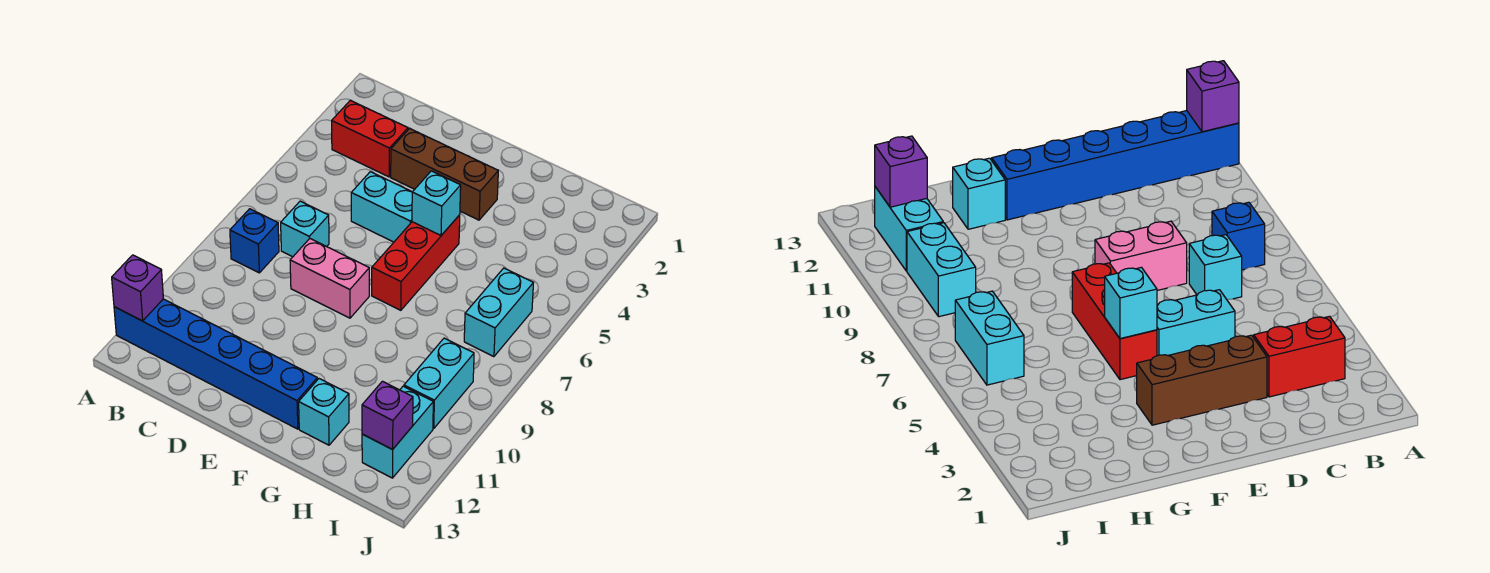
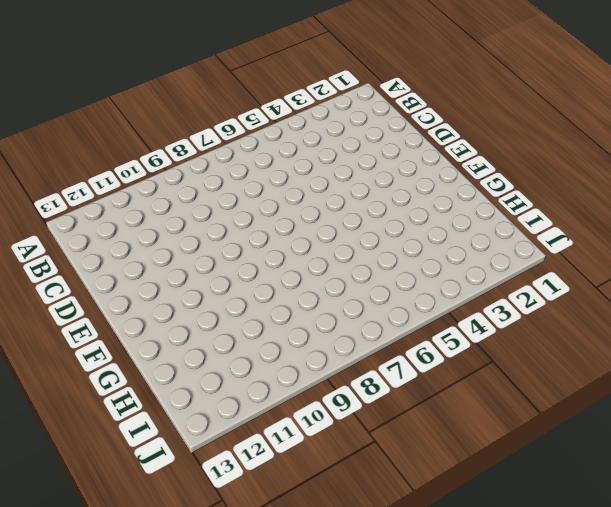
none -> blue 1x6 brick [114,299,317,429]
none -> red 1x2 brick [332,100,408,177]
none -> blue 1x1 brick [230,209,279,273]

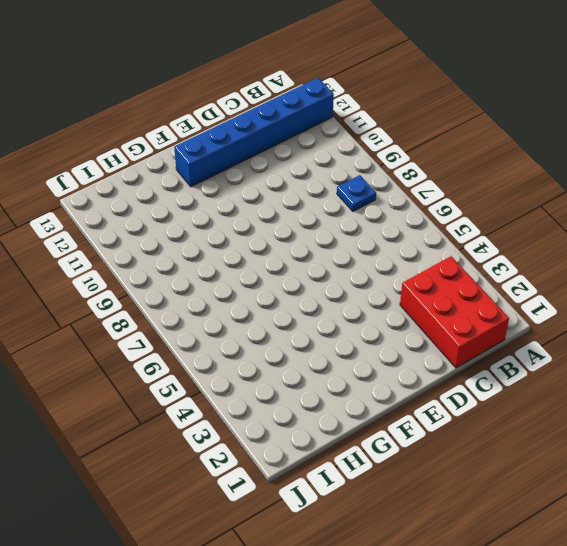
red 2x3 brick [400,256,509,368] -> red 1x2 brick [332,100,408,177]
blue 1x1 plate [337,175,376,211] -> blue 1x1 brick [230,209,279,273]
none -> cyan 1x1 brick [281,201,329,257]
none -> brown 1x3 brick [391,129,498,220]
none -> cyan 1x2 brick [351,172,412,242]

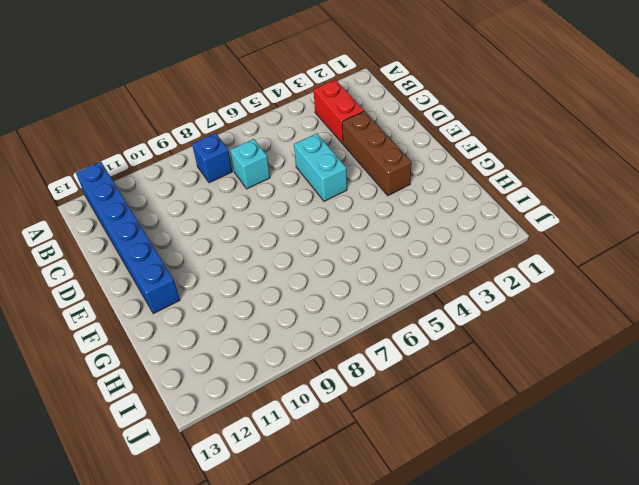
none -> pink 1x2 brick [290,239,369,318]
none -> red 1x3 brick [372,215,460,310]
none -> cyan 1x1 brick [299,379,349,445]

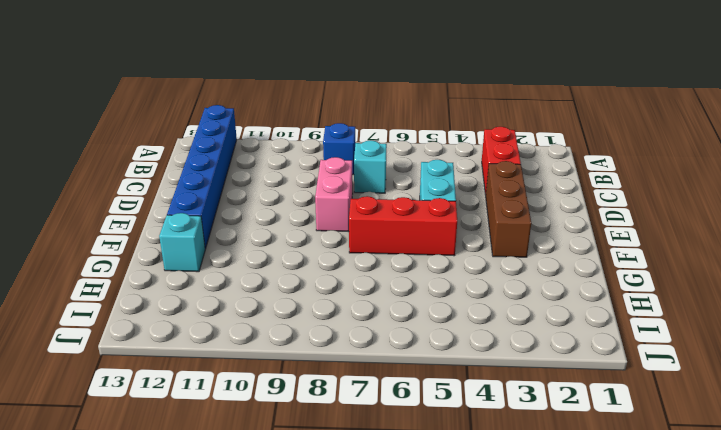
none -> cyan 1x2 brick [464,268,533,357]
none -> cyan 1x2 brick [404,338,474,428]
none -> cyan 1x2 brick [362,386,433,478]

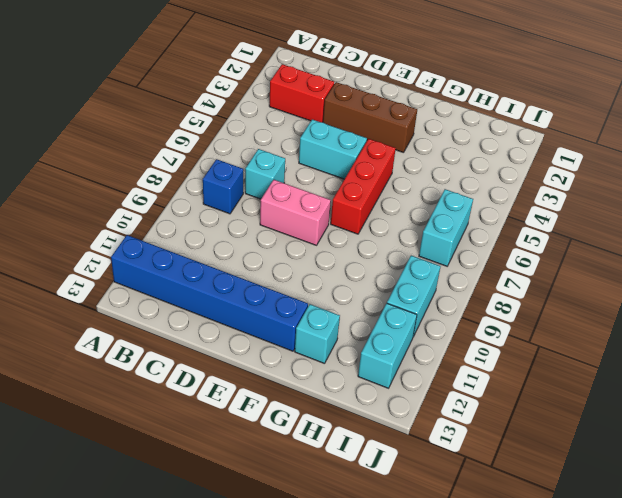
none -> purple 1x1 brick [112,255,163,321]
none -> cyan 1x1 brick [412,171,461,235]
none -> purple 1x1 brick [362,381,413,449]

